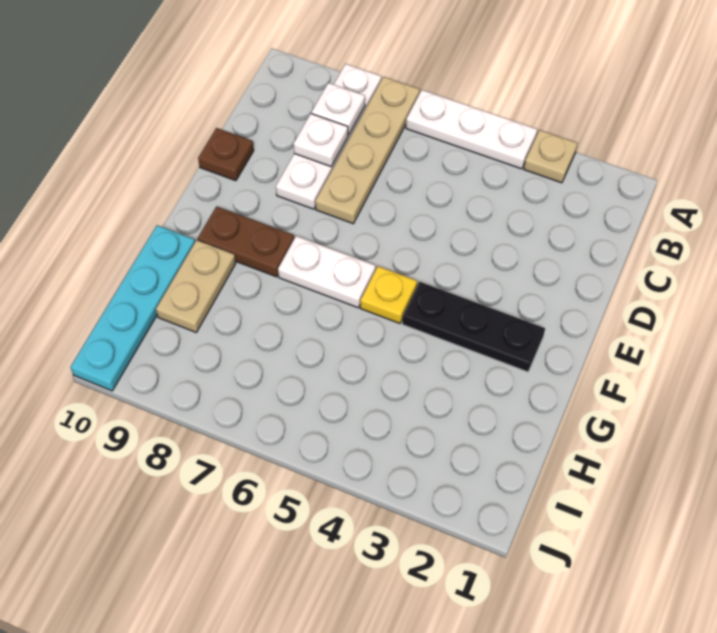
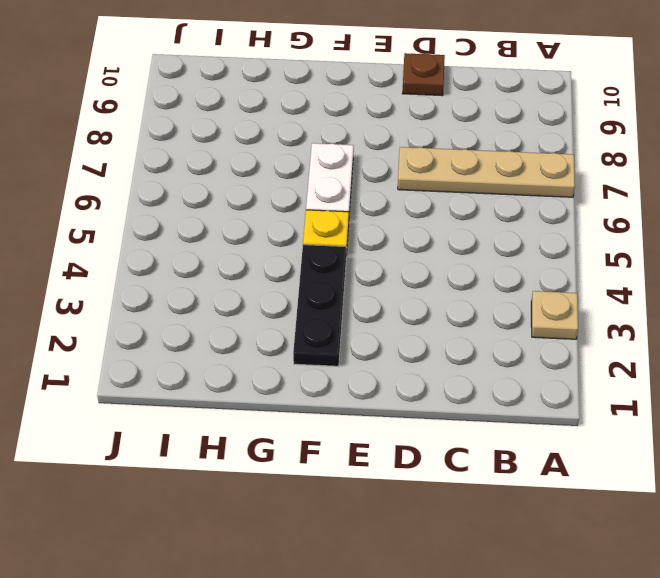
none -> white 1x3 plate [406,90,537,169]
none -> white 1x4 plate [276,64,381,209]
none -> brown 1x2 plate [197,206,294,277]

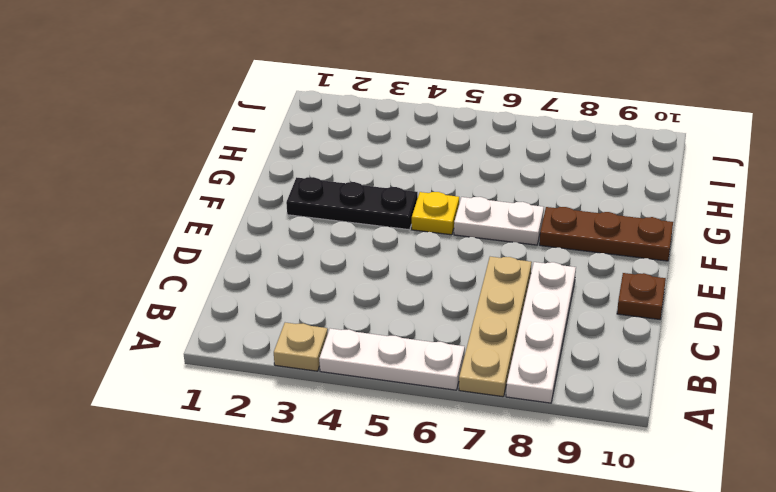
brown 1x3 plate [540,207,673,261] -> brown 1x2 plate [197,206,294,277]
none -> tan 1x2 plate [156,240,236,332]
none -> cyan 1x4 plate [71,225,195,391]
none -> white 1x1 plate [311,83,365,135]

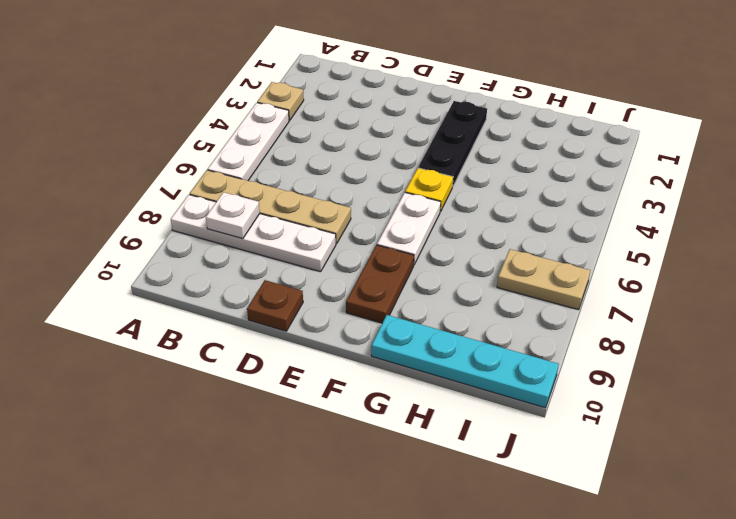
tan 1x2 plate [497,249,590,310] -> tan 1x2 plate moved to [156,240,236,332]
none -> white 1x1 plate [293,114,348,167]

